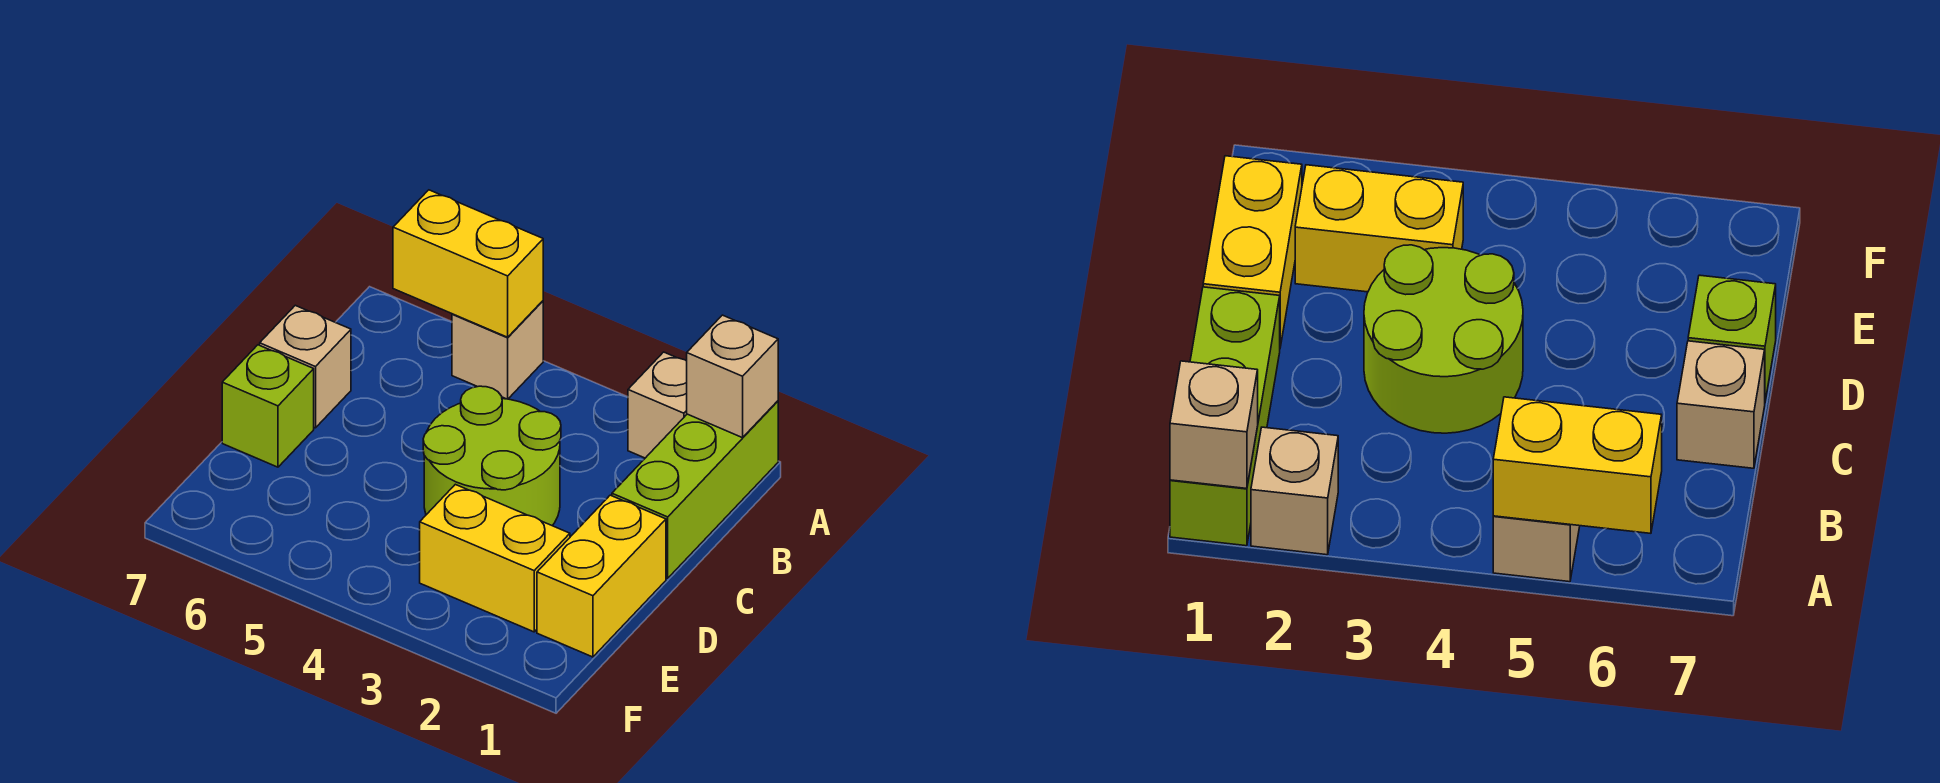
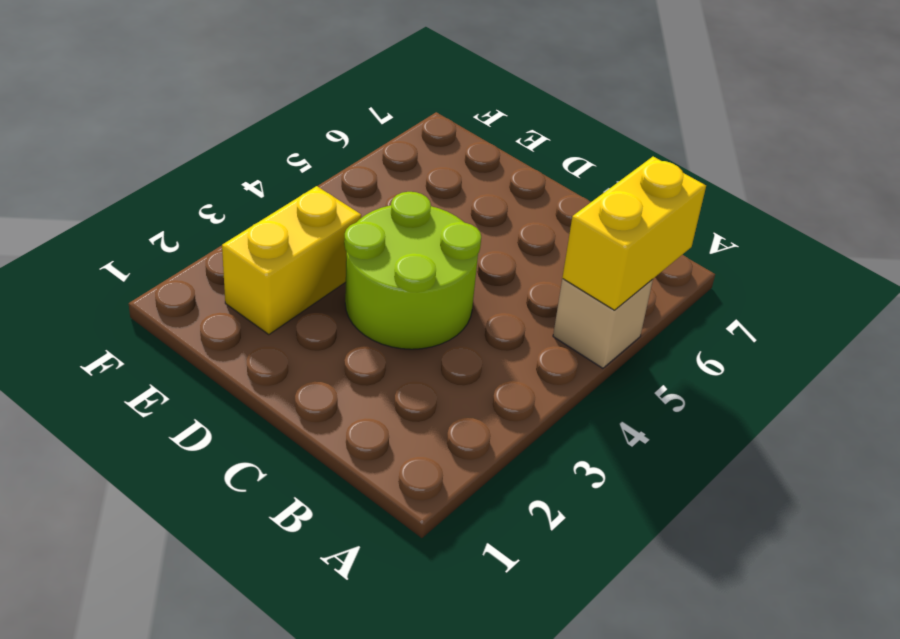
none -> lime 1x3 brick [612,401,778,578]
none -> tan 1x1 brick [628,352,687,458]

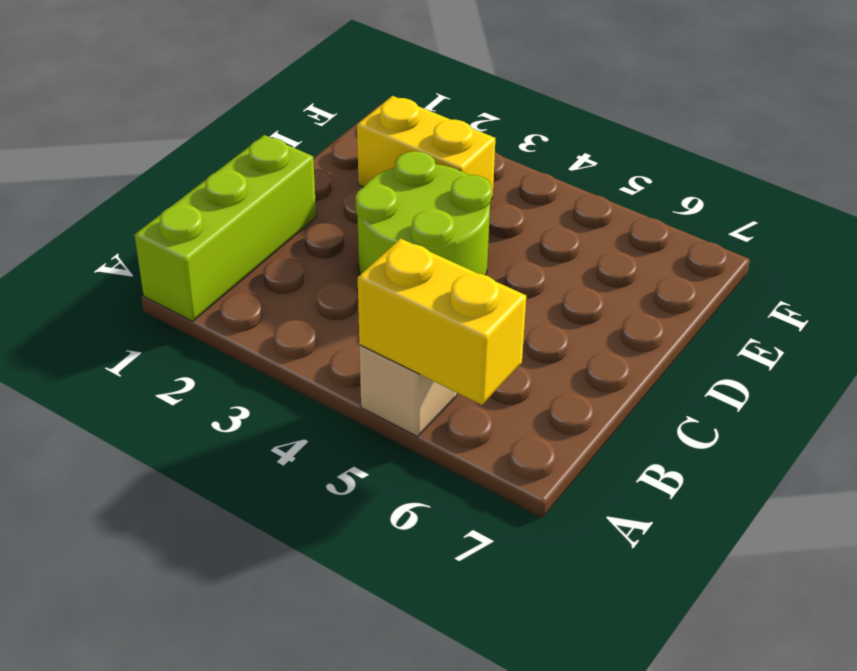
none -> tan 1x1 brick [628,352,687,458]
none -> tan 1x1 brick [260,305,351,428]

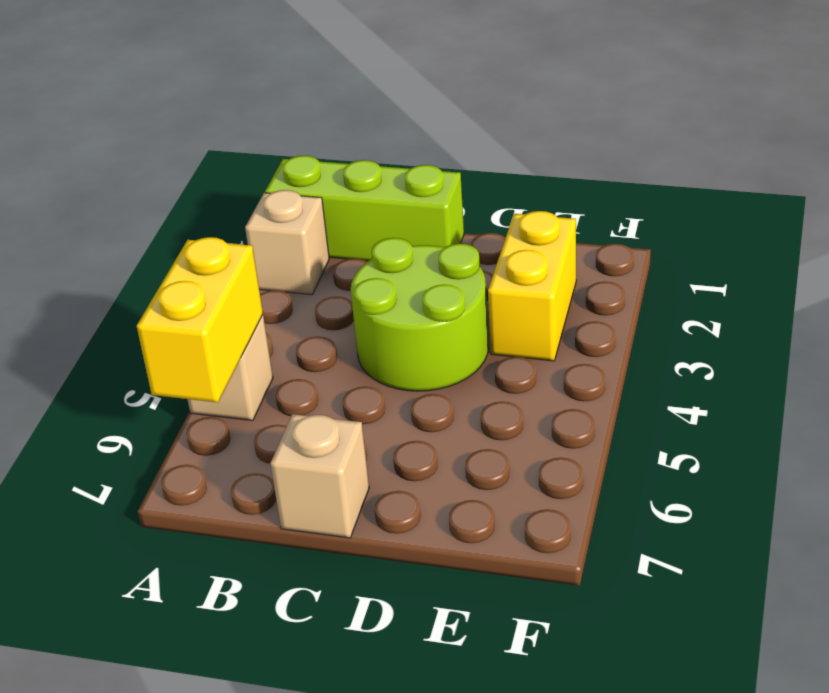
none -> yellow 1x2 brick [537,495,666,657]
none -> lime 1x1 brick [222,345,314,467]

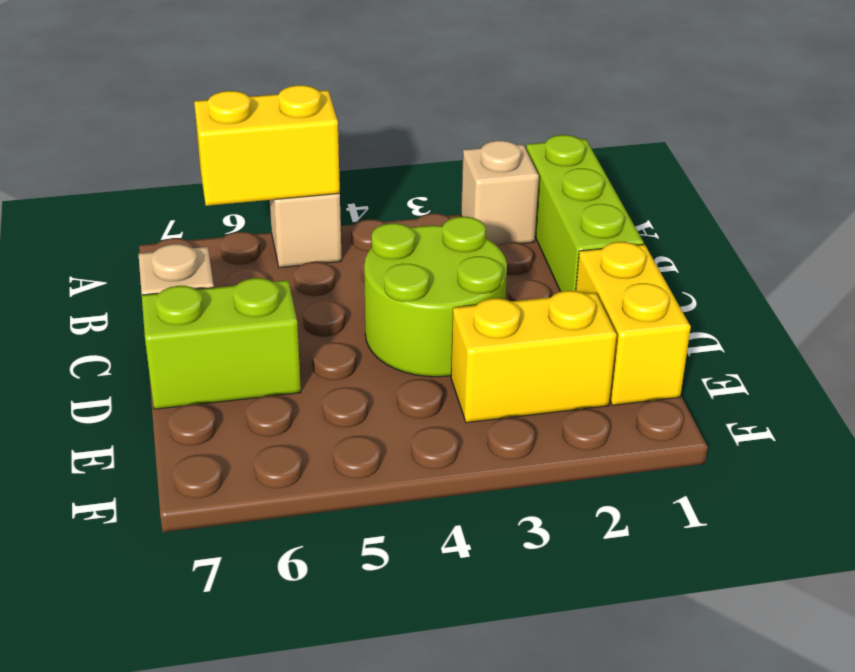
lime 1x2 brick [142,278,301,409] -> lime 1x1 brick [222,345,314,467]
none -> tan 1x1 brick [687,315,778,438]

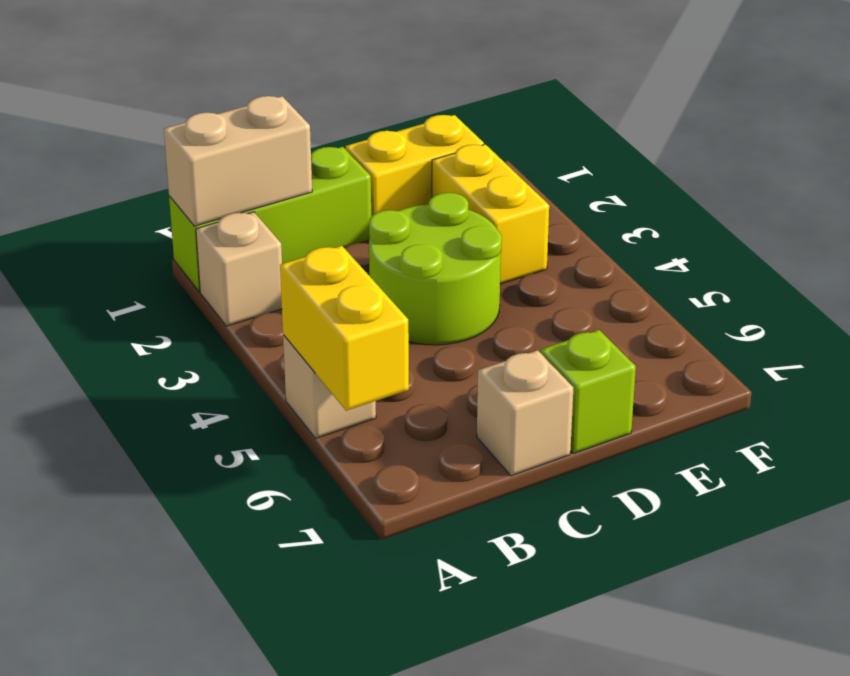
tan 1x2 brick [164,96,312,226] -> tan 1x1 brick [687,315,778,438]

